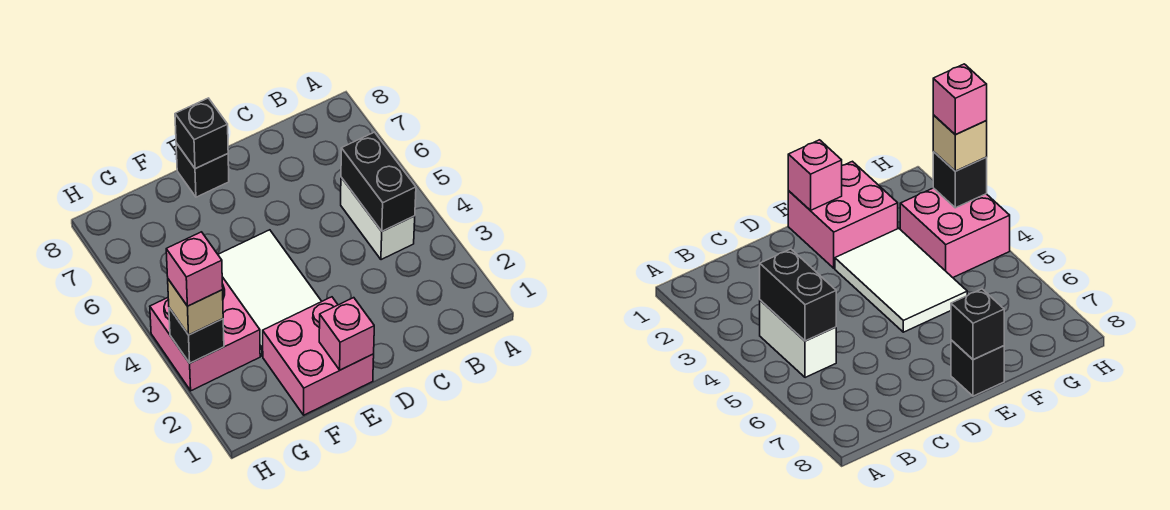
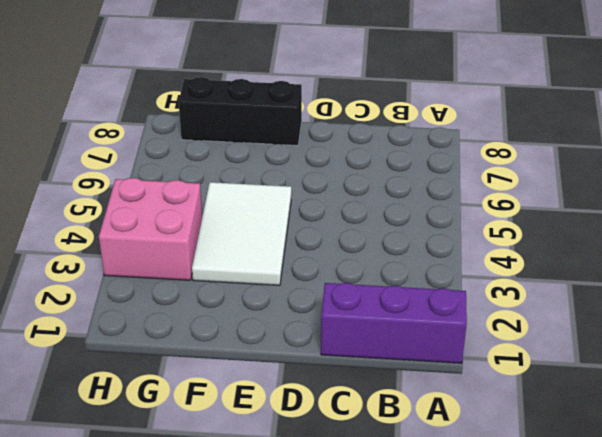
purple 1x3 brick [321,283,467,363] -> none
black 1x3 brick [179,77,302,146] -> black 1x1 brick [176,143,229,197]
none -> white 1x2 brick [341,177,415,260]
none -> pink 2x2 brick [263,297,374,415]

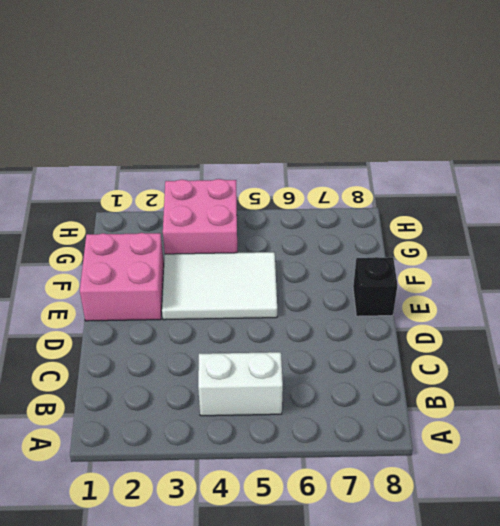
none -> black 1x2 brick [341,132,416,231]
none -> pink 1x1 brick [319,298,374,370]

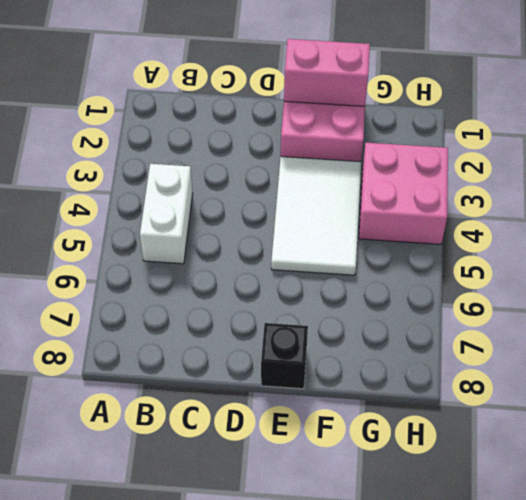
pink 1x2 brick [284,39,370,106] -> pink 1x1 brick [319,298,374,370]
none -> black 1x2 brick [341,132,416,231]
none -> black 1x1 brick [175,98,228,169]

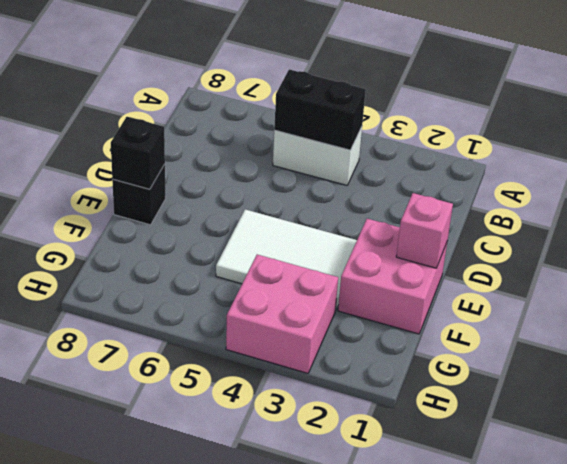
none -> black 1x1 brick [169,308,224,363]
none -> tan 1x1 brick [168,279,223,335]

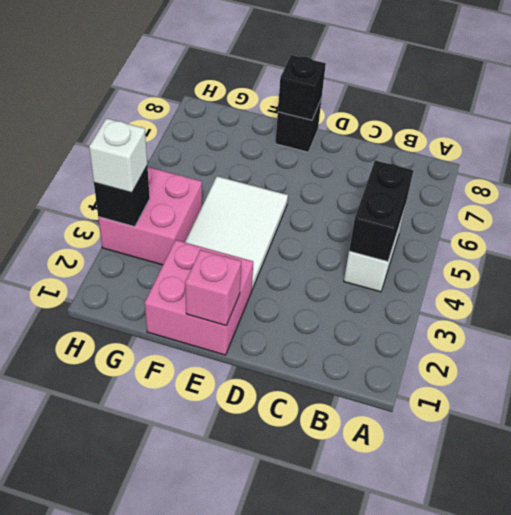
white 1x1 brick [89,118,147,193] -> tan 1x1 brick [168,279,223,335]
none -> pink 1x1 brick [166,232,223,306]

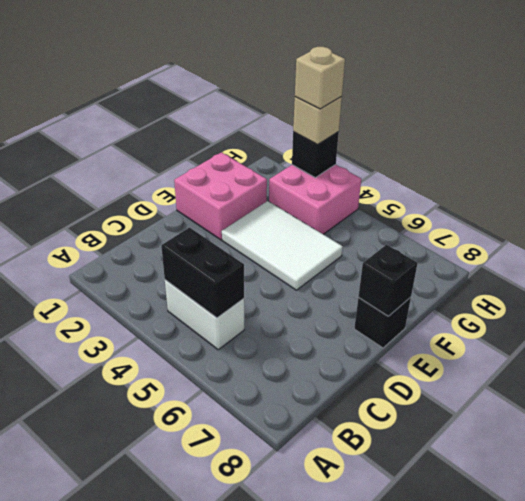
tan 1x1 brick [295,47,345,109] -> pink 1x1 brick [166,232,223,306]
none -> pink 1x1 brick [319,298,374,370]

